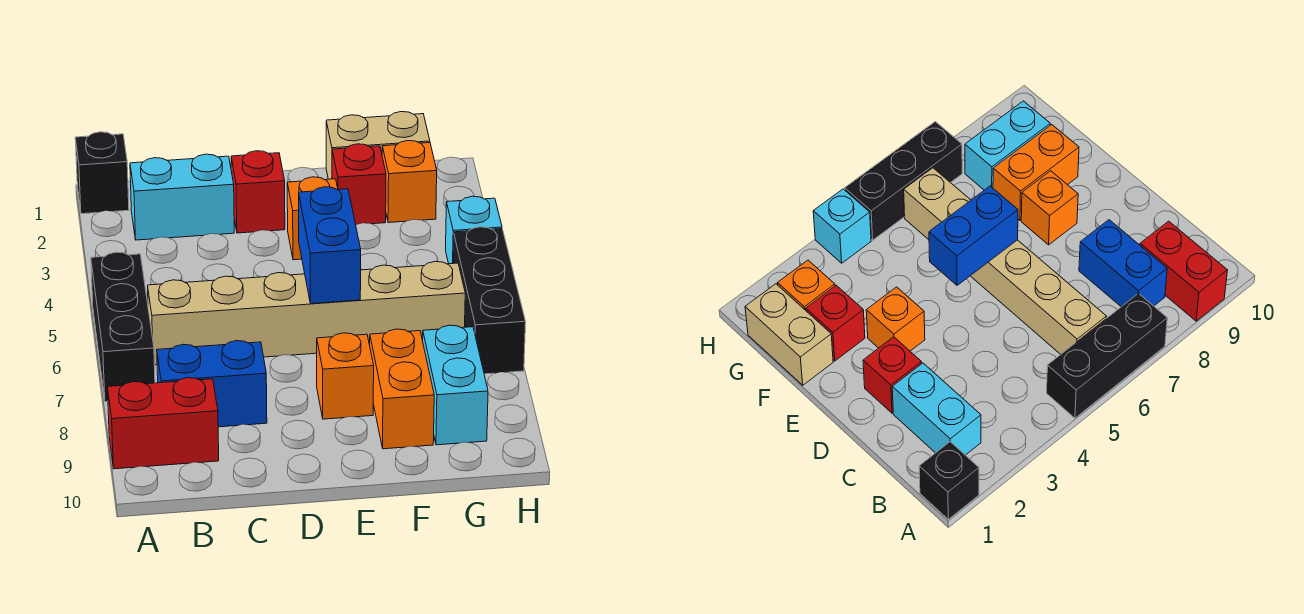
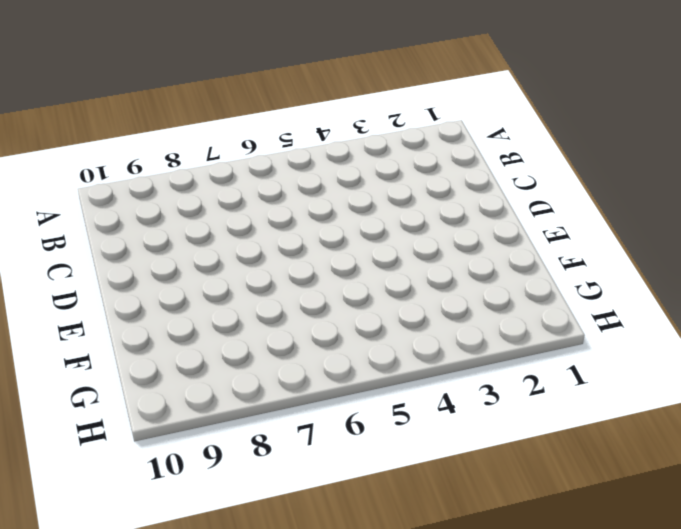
none -> black 1x1 brick [75,132,129,214]
none -> black 1x3 brick [91,252,155,402]
none -> red 1x2 brick [108,378,219,469]

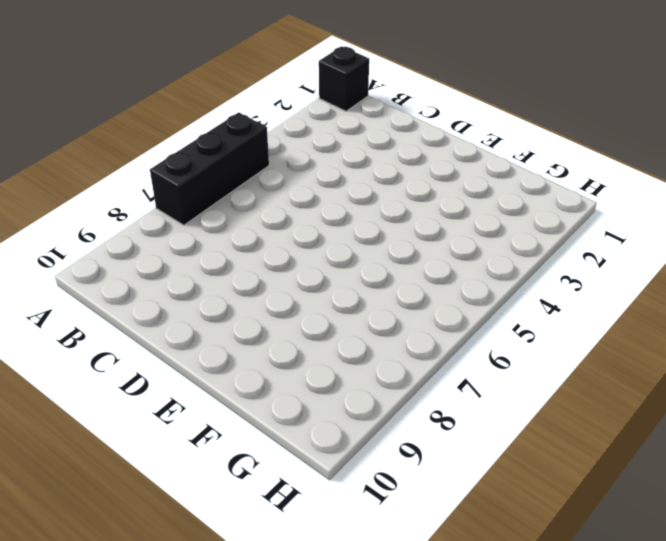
none -> red 1x2 brick [108,378,219,469]
none -> cyan 1x2 brick [130,154,234,240]
none -> tan 1x6 brick [148,262,465,365]

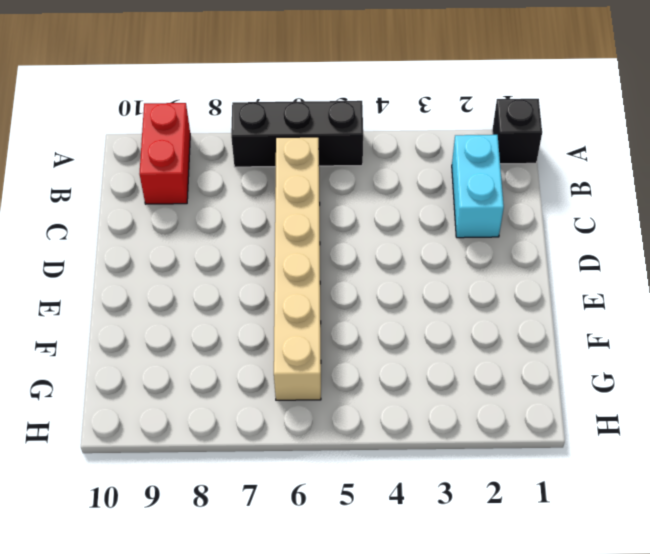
none -> blue 1x2 brick [157,341,267,427]
none -> red 1x1 brick [231,151,285,233]
none -> orange 1x1 brick [287,177,338,260]

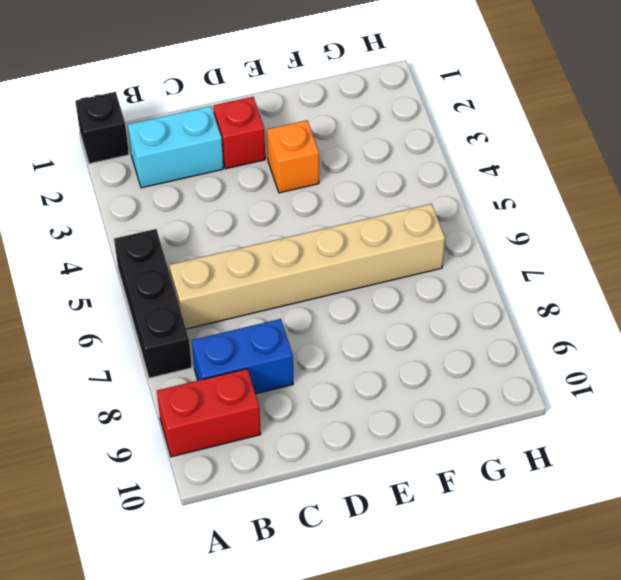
none -> orange 1x1 brick [317,333,374,419]
none -> tan 1x2 brick [326,112,430,179]
none -> red 1x1 brick [332,144,386,225]

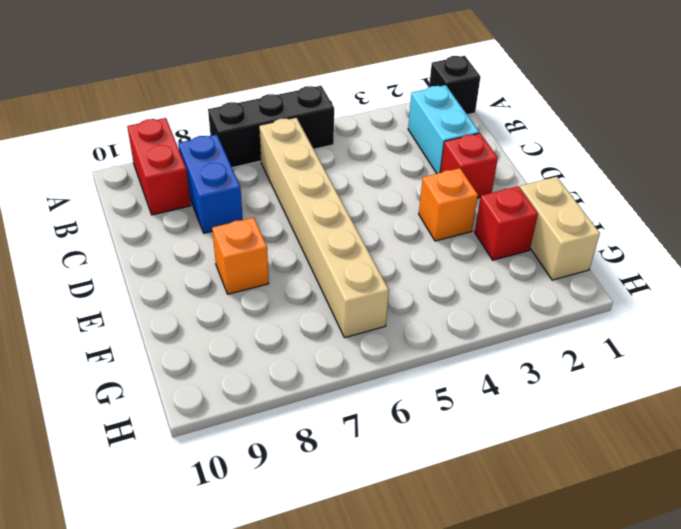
none -> orange 1x2 brick [370,329,434,449]
none -> orange 1x1 brick [382,141,437,223]
none -> cyan 1x2 brick [423,325,488,445]

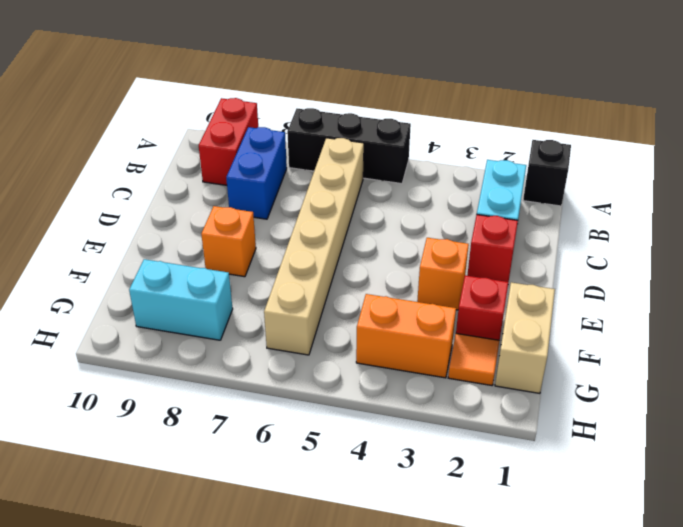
orange 1x1 tile [448,334,500,385] -> orange 1x1 brick [382,141,437,223]
orange 1x2 brick [356,294,456,378] -> orange 1x2 brick moved to [370,329,434,449]
none -> cyan 1x1 brick [446,196,502,264]
none -> black 1x3 brick [453,227,526,374]
none -> blue 1x2 brick [299,187,361,304]

